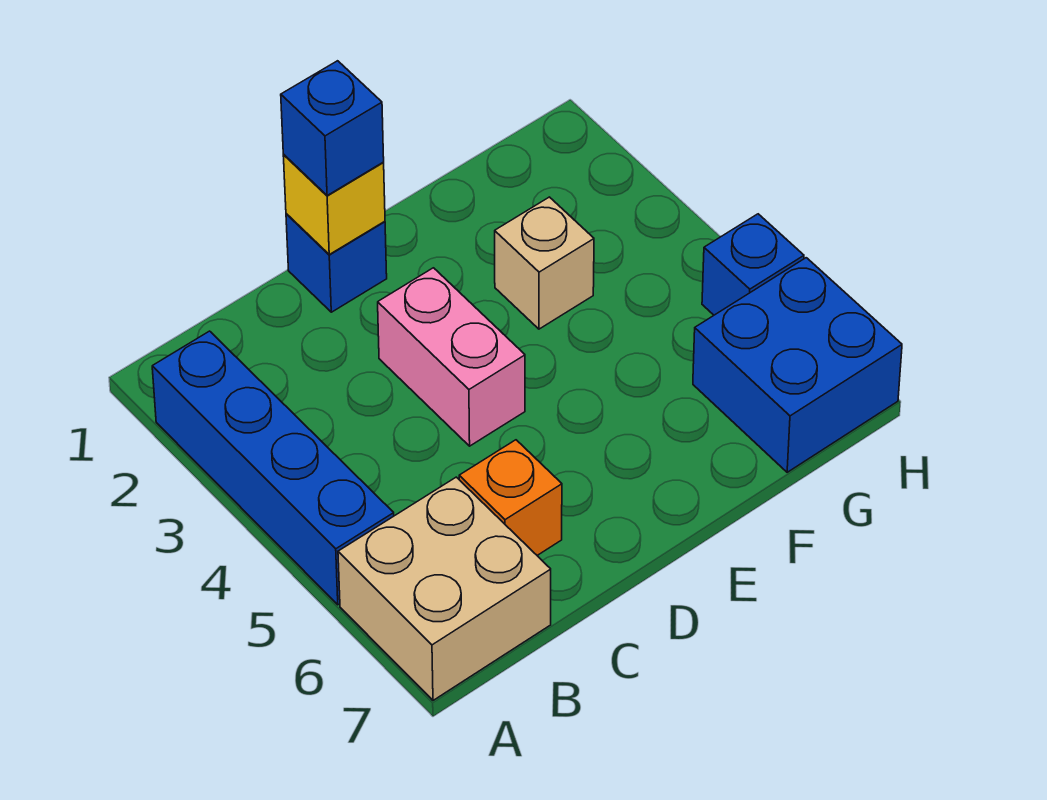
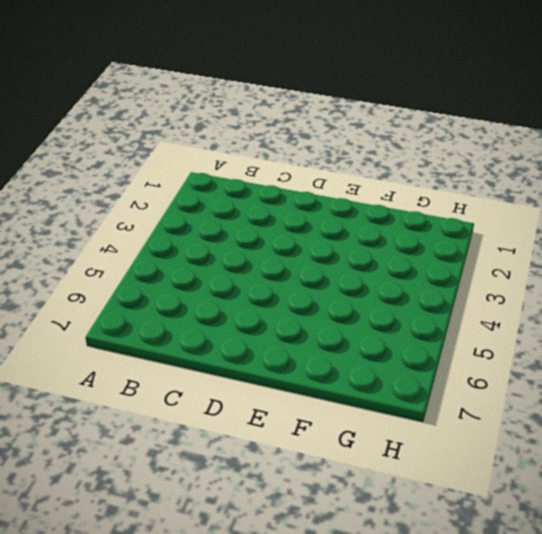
none -> blue 1x4 brick [152,331,394,605]
none -> tan 2x2 brick [338,477,551,700]

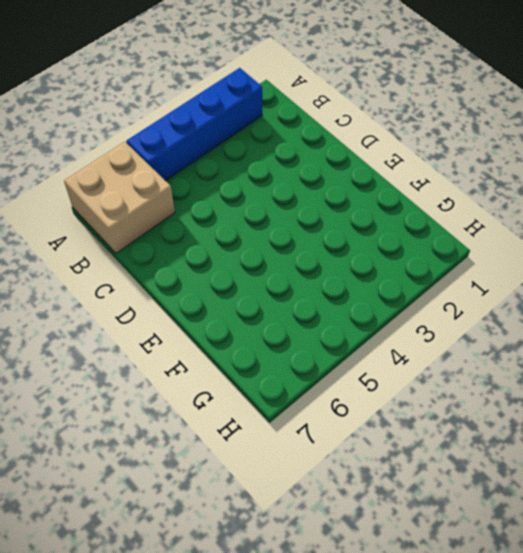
none -> orange 1x1 brick [459,440,562,555]
none -> blue 1x1 brick [286,214,387,312]

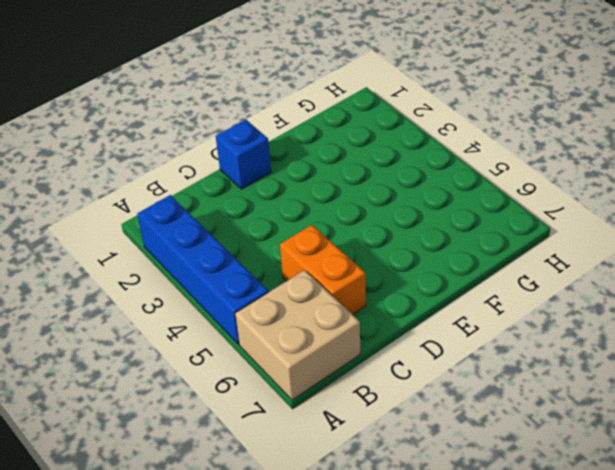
orange 1x2 brick [280,225,366,315] -> orange 1x1 brick [459,440,562,555]
none -> pink 1x2 brick [378,268,525,446]
none -> tan 1x1 brick [495,197,594,329]

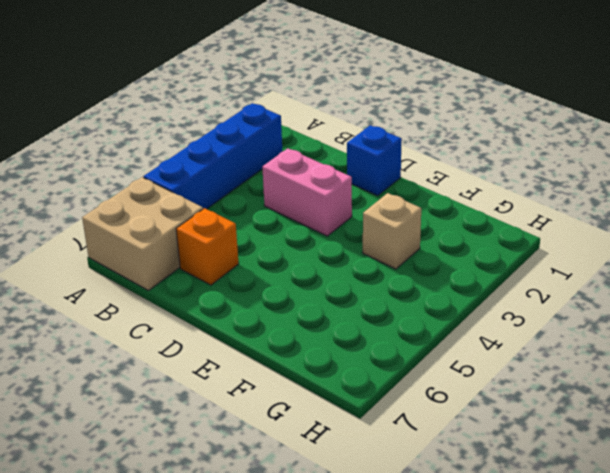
pink 1x2 brick [262,148,352,236] -> pink 1x2 brick turned to [378,268,525,446]
none -> blue 2x2 brick [693,258,902,472]
none -> blue 1x1 brick [702,214,804,315]

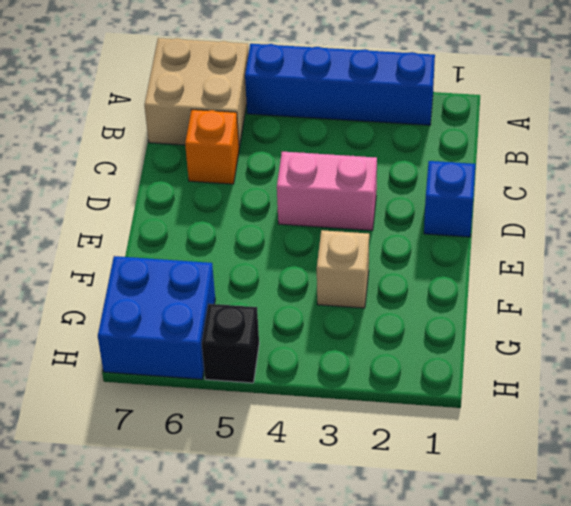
black 1x1 brick [202,304,259,383] -> blue 1x1 brick [702,214,804,315]
none -> yellow 1x1 brick [283,155,385,254]
none -> blue 1x1 brick [281,61,384,196]

